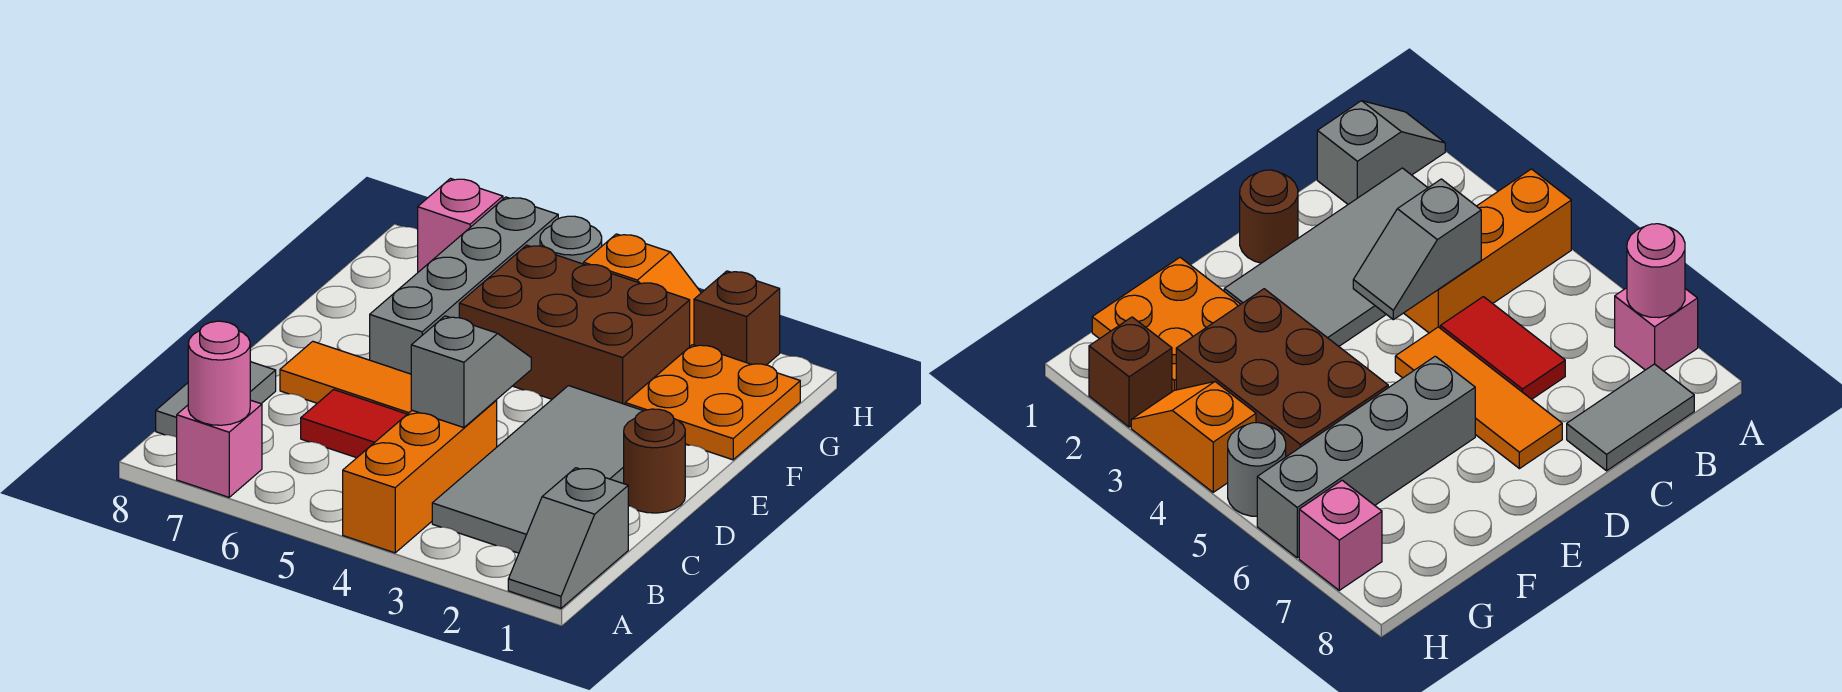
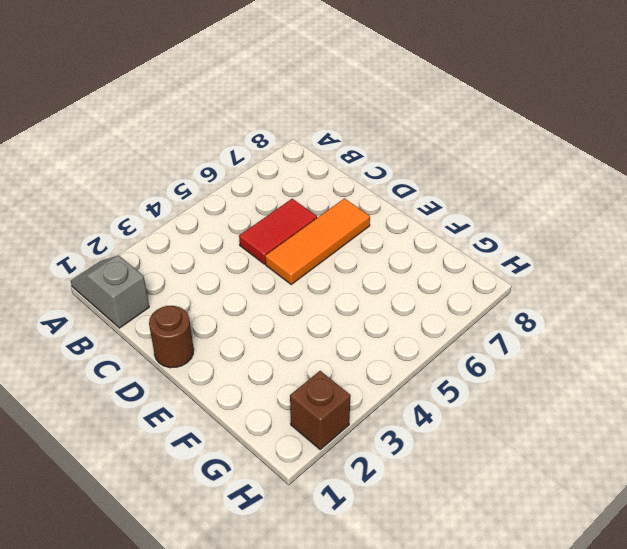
none -> orange 1x3 brick [343,400,497,553]
none -> pink 1x1 brick [177,400,262,497]
none -> grey 2x4 tile [432,386,643,553]

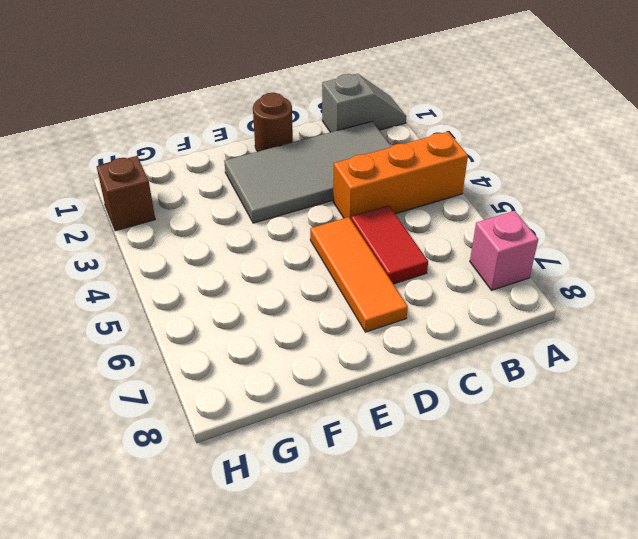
none -> grey 1x2 tile [156,362,276,437]
none -> grey 1x4 brick [370,197,558,374]
none -> orange 2x2 plate [625,345,800,460]

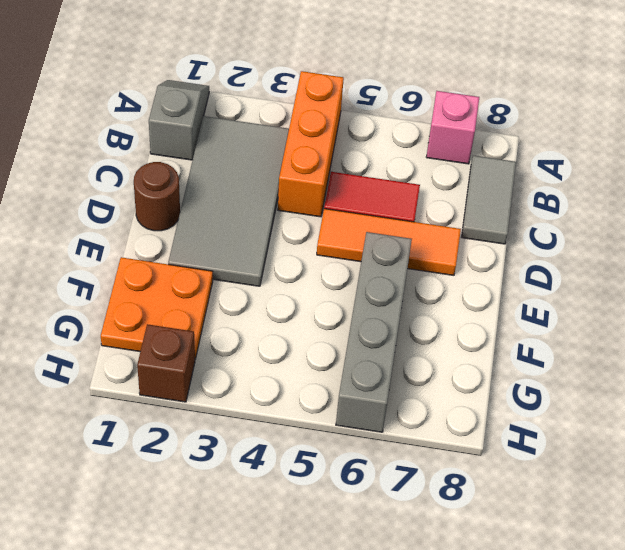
none -> brown 2x3 brick [459,245,690,404]
none -> orange 1x2 slope [583,234,701,346]
none -> grey 1x1 round brick [540,216,602,264]

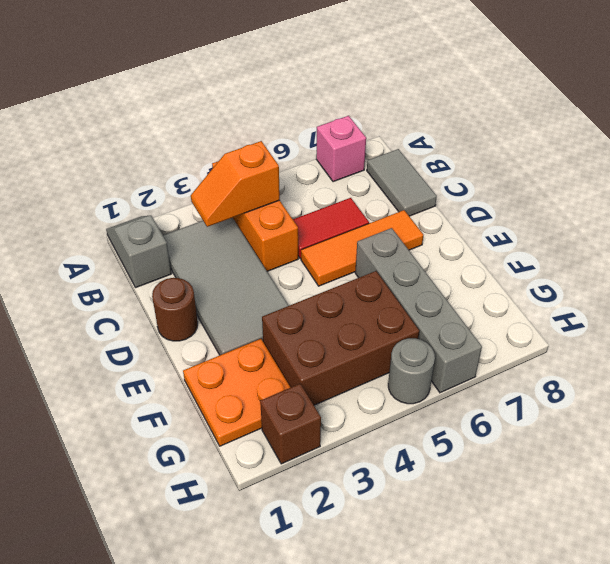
orange 1x2 slope [191,141,280,227] -> orange 1x2 slope moved to [583,234,701,346]
none -> pink 1x1 brick [418,179,503,272]
none -> pink 1x1 round brick [188,321,250,425]
none -> grey 1x2 slope [411,316,531,428]

